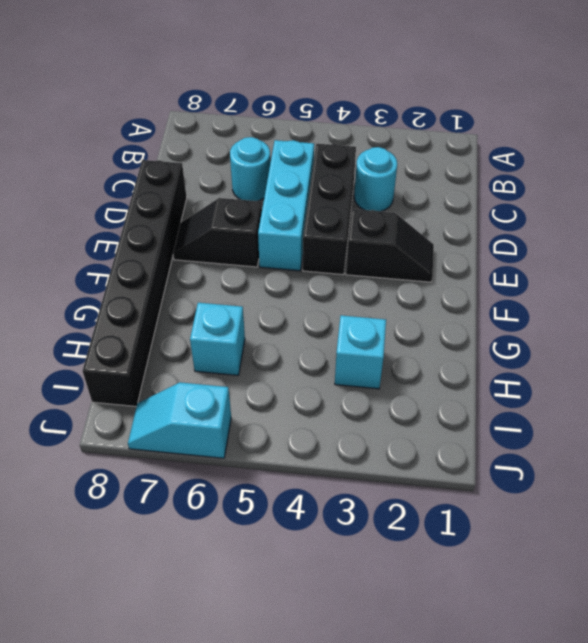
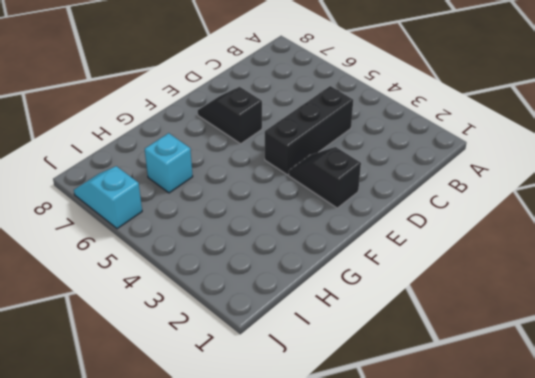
black 1x2 slope [289,147,361,208] -> black 1x2 slope turned to [346,209,434,282]
none -> cyan 1x1 round brick [354,147,397,211]
none -> cyan 1x3 brick [258,140,314,271]

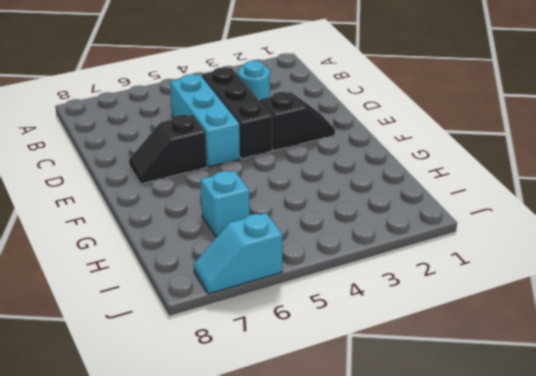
none -> cyan 1x1 round brick [230,137,270,201]
none -> black 1x6 brick [83,160,187,407]

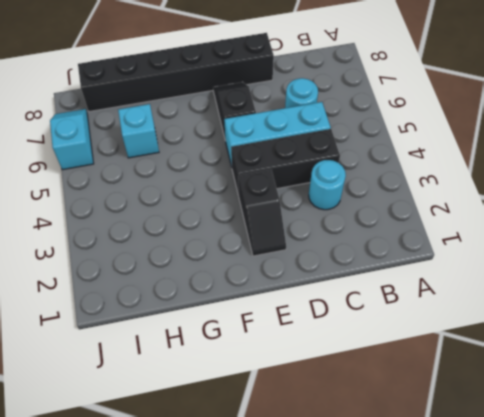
none -> cyan 1x1 brick [335,315,386,389]

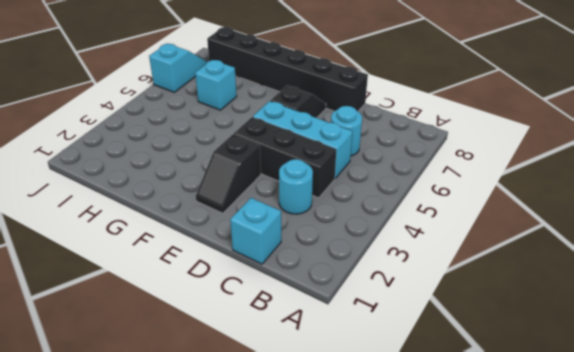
cyan 1x1 brick [230,198,281,264] -> cyan 1x1 brick moved to [335,315,386,389]

